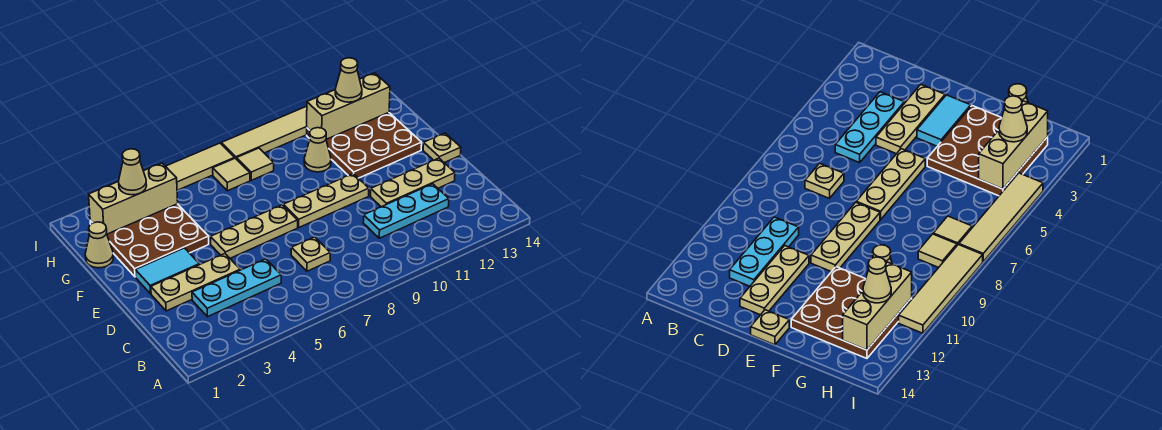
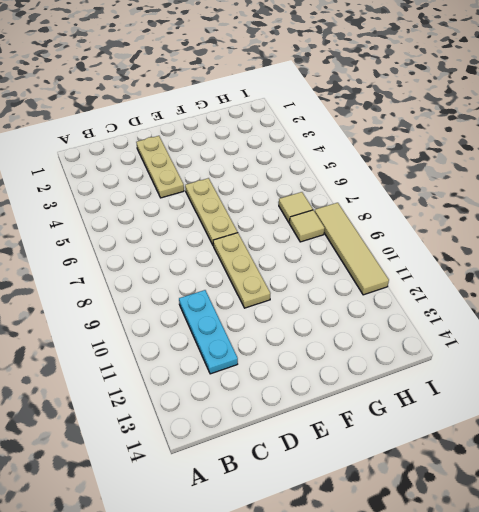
none -> cyan 1x3 plate [192,259,281,317]
none -> tan 1x1 plate [291,237,330,271]
none -> tan 1x3 plate [371,158,455,207]

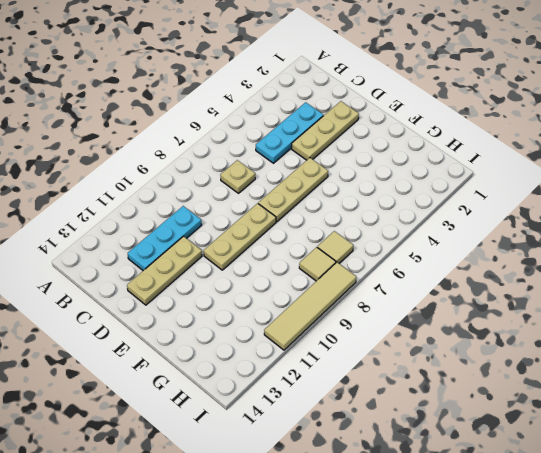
none -> cyan 1x2 tile [135,248,199,294]
none -> tan 1x1 plate [423,133,461,163]
none -> brown 3x3 plate [90,204,209,277]

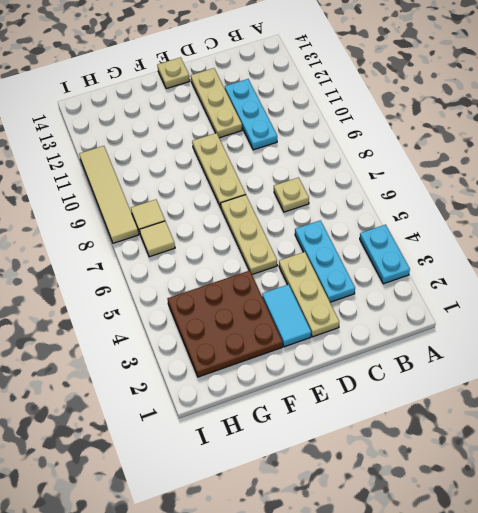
cyan 1x2 plate [360,225,410,284] -> none
none -> brown 3x3 plate [307,113,422,178]
none -> tan 1x1 cone [85,222,113,268]
none -> tan 1x1 cone [304,128,331,172]

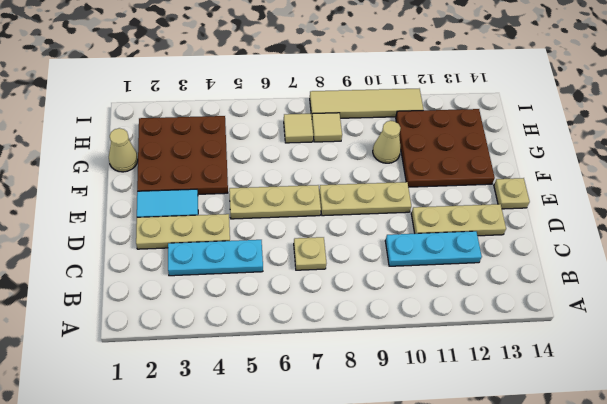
none -> tan 1x4 tile [166,143,235,190]
none -> tan 1x3 brick [89,163,178,234]
none -> tan 1x3 brick [307,73,390,139]

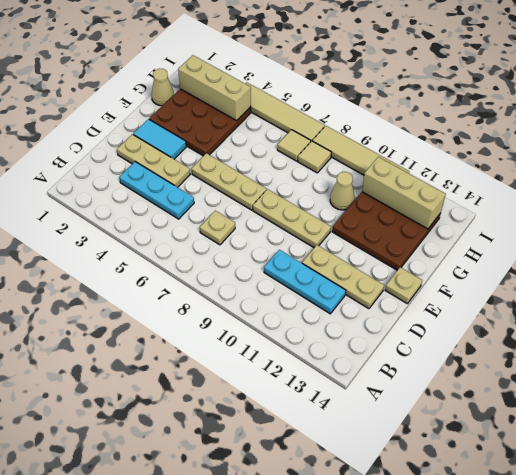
none -> tan 1x1 cone [119,149,147,195]
none -> tan 1x1 cone [335,58,362,102]

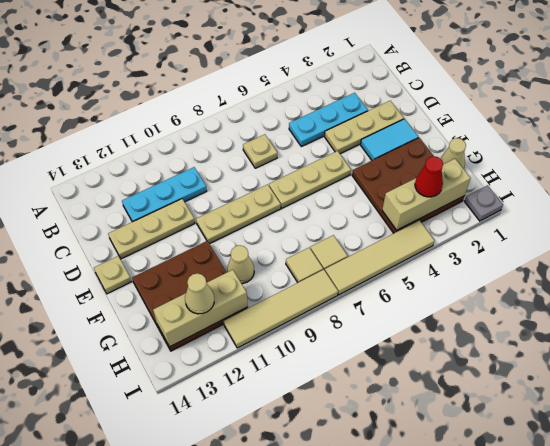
red 1x1 cone [415,156,443,197] -> tan 1x1 cone [119,149,147,195]
grey 1x1 plate [465,185,503,221] -> none

